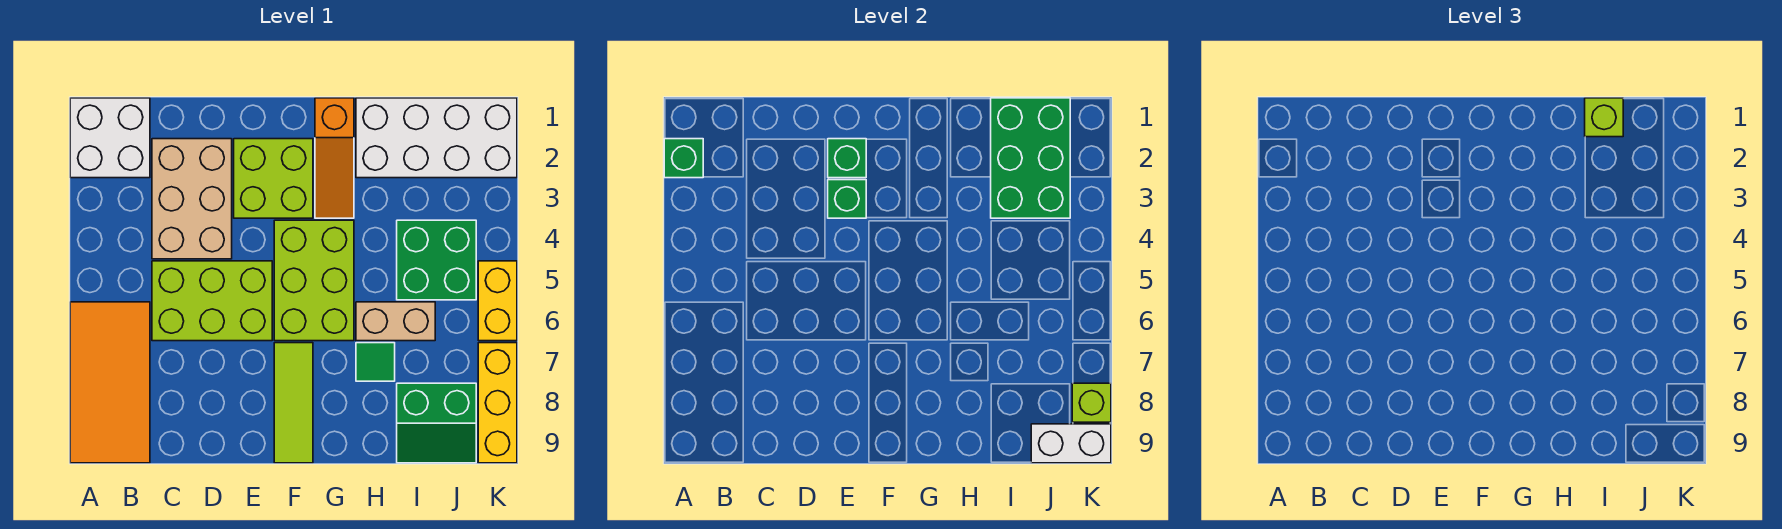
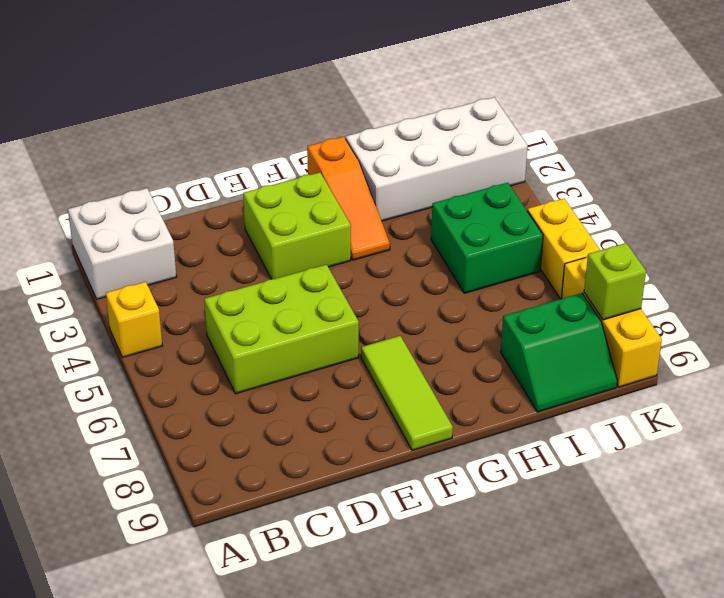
yellow 1x1 brick [106,282,162,357] -> none
none -> orange 2x4 tile [70,302,150,463]
none -> tan 2x3 brick [152,139,232,259]
none -> lime 2x3 brick [274,220,354,341]

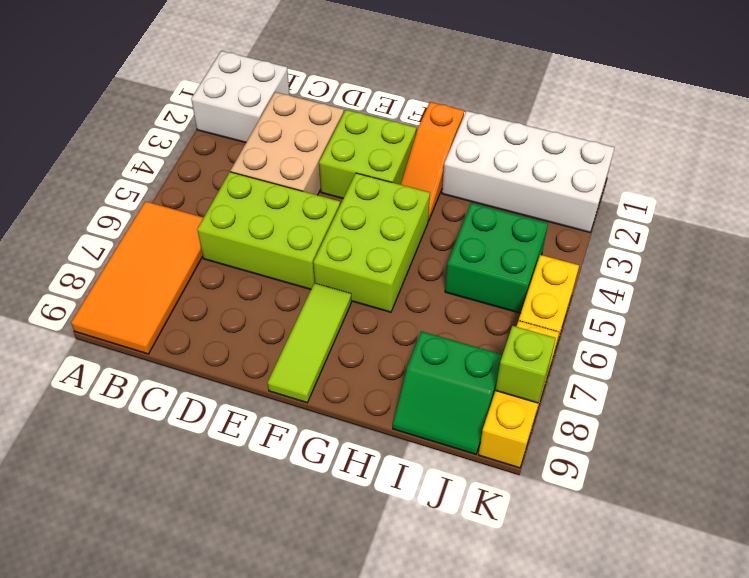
none -> tan 1x2 brick [356,302,435,341]
none -> green 1x1 tile [356,343,395,381]
none -> green 1x1 brick [664,139,703,178]

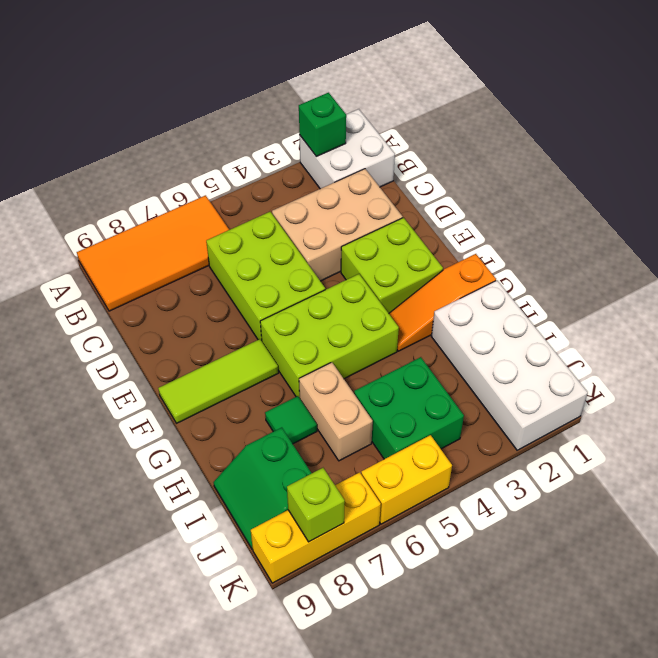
none -> green 1x1 brick [828,139,866,178]
none -> green 1x1 brick [828,180,866,218]
none -> green 2x3 brick [991,98,1070,218]

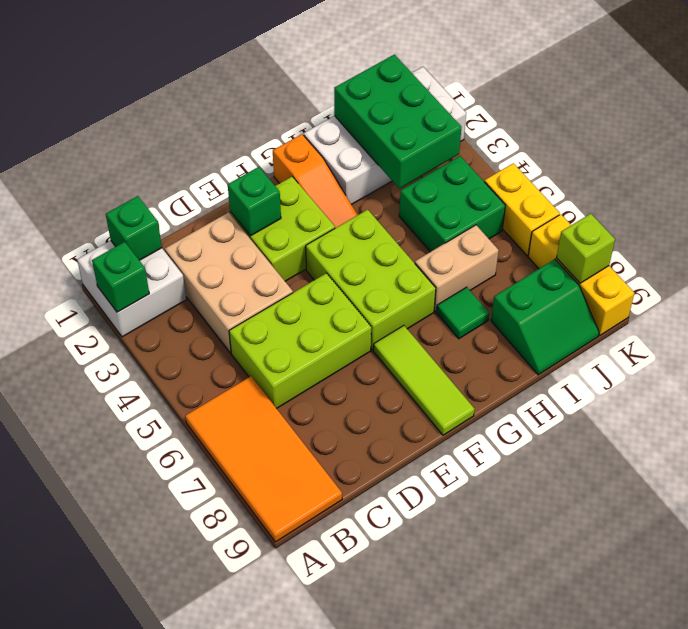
green 1x1 brick [106,196,162,260] -> green 1x1 brick moved to [828,180,866,218]
none -> white 1x2 brick [1031,424,1111,463]
none -> lime 1x1 brick [1585,98,1623,137]

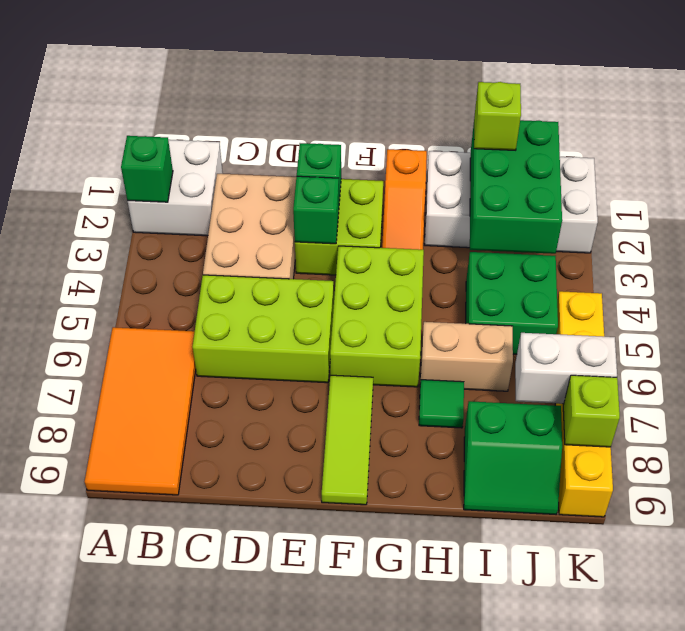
white 1x2 brick [515,333,617,404] -> white 1x2 brick moved to [1031,424,1111,463]

